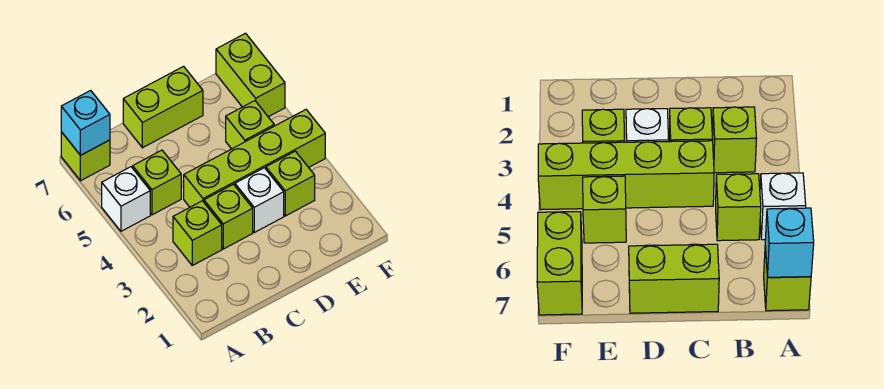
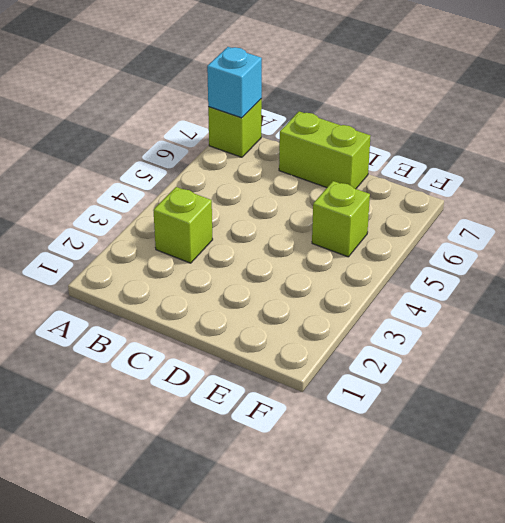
none -> white 1x1 brick [102,167,150,231]
none -> lime 1x1 brick [133,150,181,215]
none -> lime 1x1 brick [204,184,253,249]

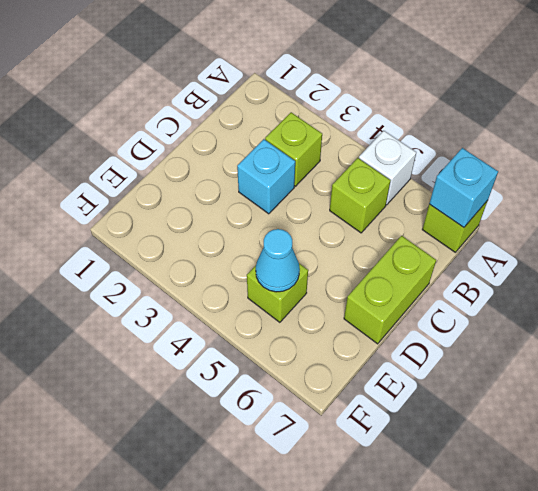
cyan 1x1 brick [237,139,295,214] -> lime 1x1 brick [204,184,253,249]
cyan 1x1 cone [256,229,300,292] -> none
none -> lime 1x4 brick [184,110,325,207]
none -> white 1x1 brick [235,168,284,232]
none -> lime 1x1 brick [266,151,315,216]

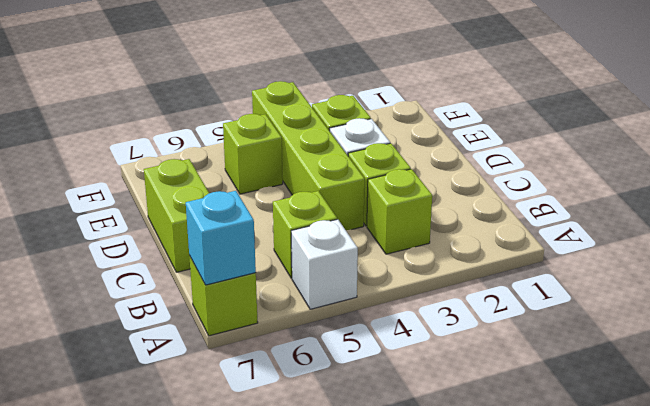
none -> lime 1x2 brick [216,33,285,117]

